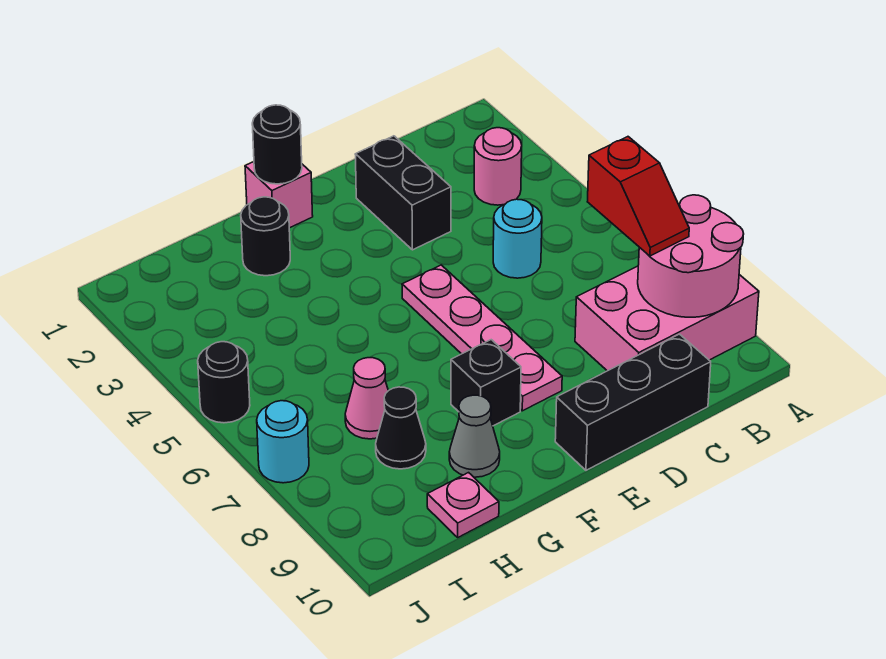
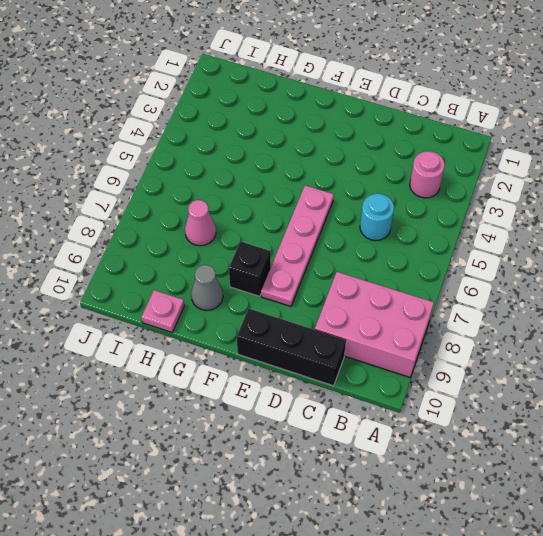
none -> black 1x2 brick [355,136,451,250]
none -> pink 1x1 brick [245,162,313,228]
none -> black 1x1 round brick [241,197,290,276]

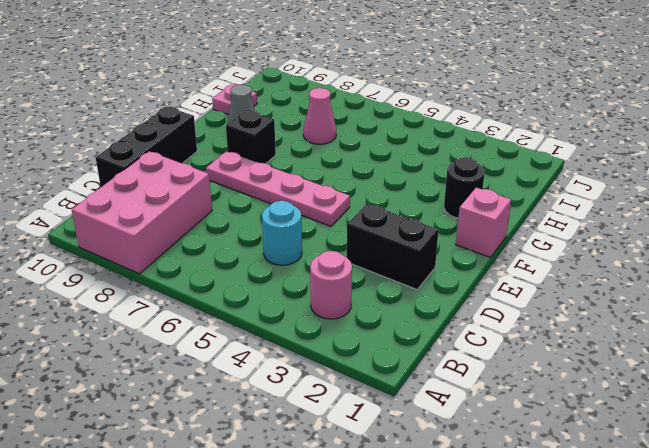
none -> black 1x1 cone [376,387,426,469]
none -> black 1x1 round brick [198,342,250,423]
none -> cyan 1x1 round brick [257,401,309,483]

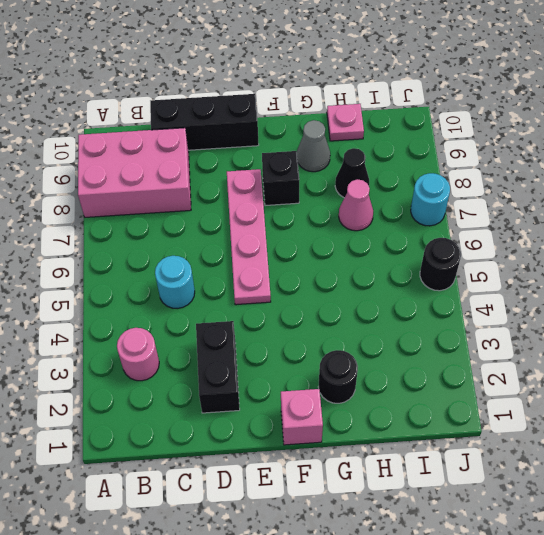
none -> pink 2x2 round brick [638,195,744,317]
none -> black 1x1 round brick [252,105,302,184]
none -> red 1x2 slope [587,137,689,256]

